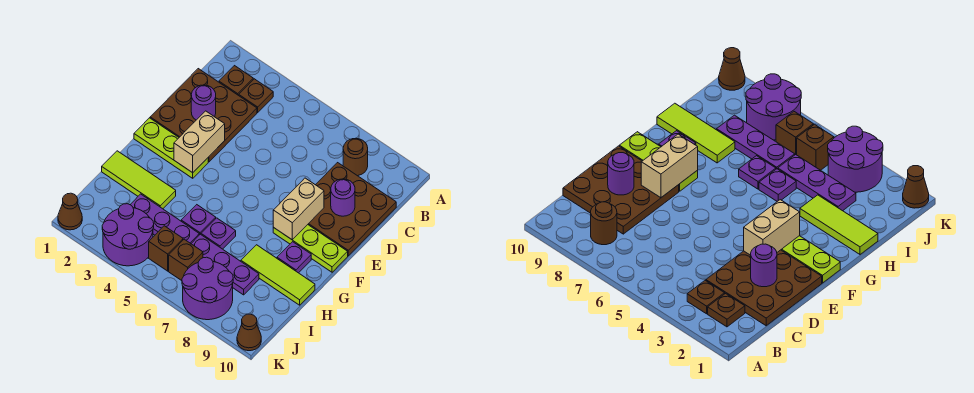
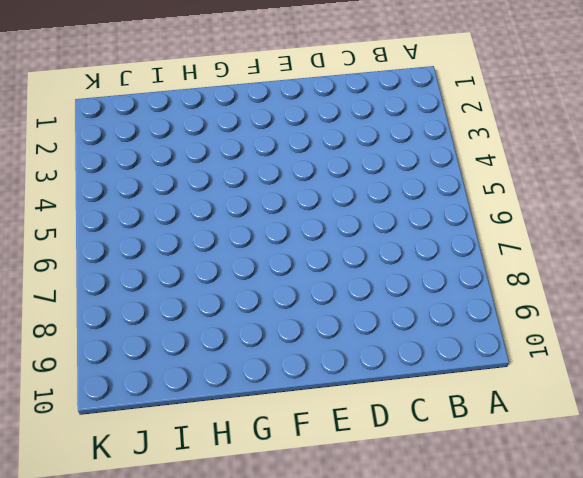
none -> brown 1x1 plate [219,66,253,95]
none -> brown 1x1 plate [239,79,273,112]
none -> brown 1x1 round brick [343,138,368,176]

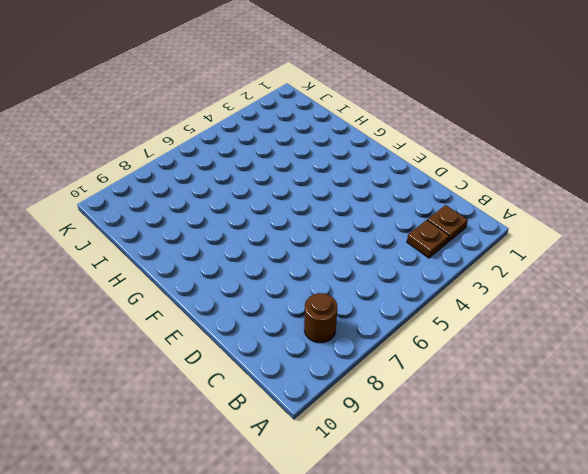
none -> brown 3x3 plate [150,69,257,162]
none -> brown 3x3 plate [308,163,396,256]
none -> lime 1x3 plate [134,118,208,178]

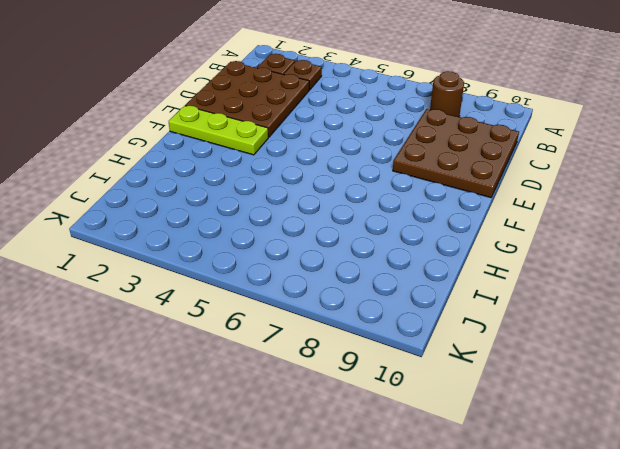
none -> lime 1x3 plate [273,225,348,272]
none -> purple 1x1 plate [277,242,311,273]
none -> lime 1x3 tile [102,151,176,209]

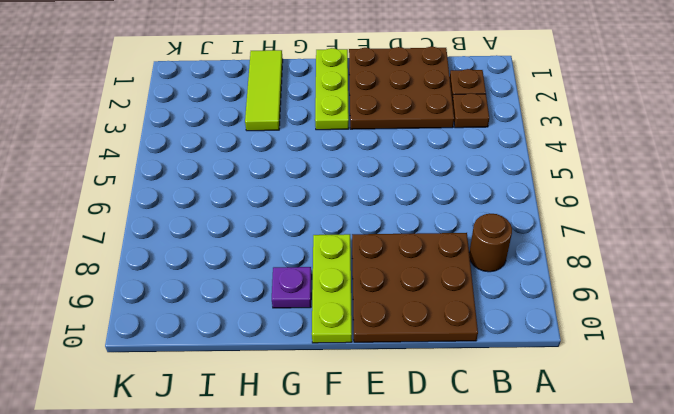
none -> purple 1x1 plate [181,205,216,235]
none -> purple 1x1 plate [201,218,236,249]
none -> lime 1x3 tile [241,245,315,305]

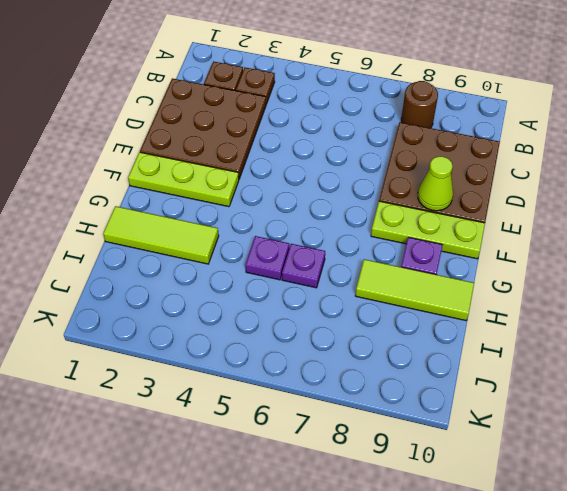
lime 1x1 cone [418,157,453,211] -> none
none -> purple 1x3 plate [130,194,199,243]
none -> purple 1x3 plate [191,234,259,295]
none -> purple 2x2 round brick [102,204,154,266]

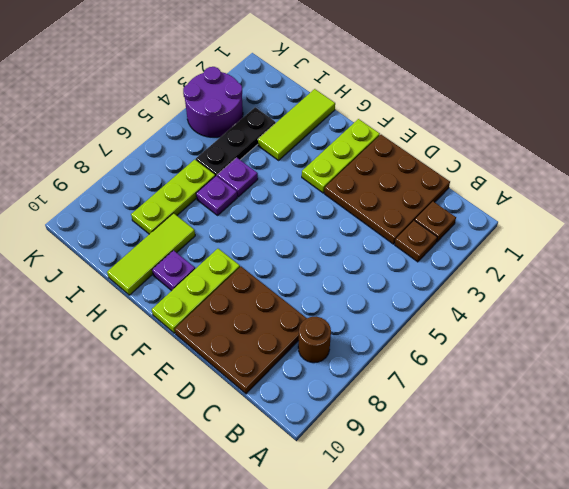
black 1x3 plate [196,107,276,176] -> purple 1x3 plate [130,194,199,243]
lime 1x3 plate [131,159,215,234] -> purple 1x3 plate [191,234,259,295]
none -> brown 1x1 brick [149,226,183,271]
none -> brown 1x1 brick [169,239,203,281]
none -> purple 2x2 round brick [182,257,233,320]

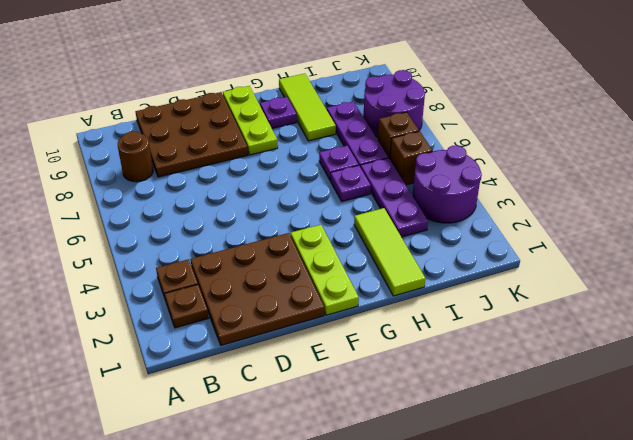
none -> brown 1x1 cone [58,193,82,230]
none -> brown 1x1 cone [237,314,261,351]
none -> purple 1x1 round brick [191,85,216,120]

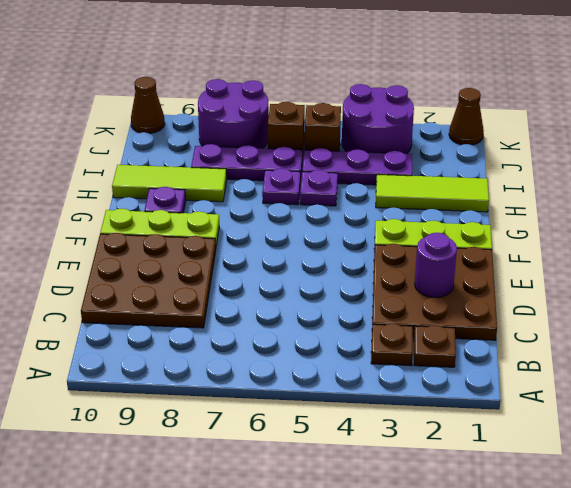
none -> brown 1x1 round brick [343,138,368,176]
none -> purple 1x1 round brick [331,179,355,216]
none -> tan 1x2 brick [174,111,225,173]

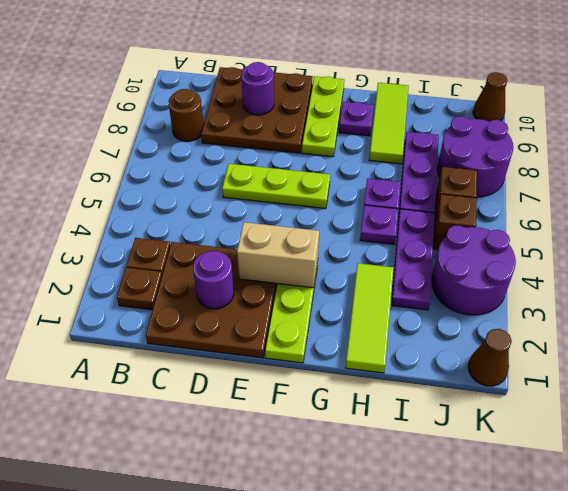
lime 1x3 plate [222,164,330,209] -> none
none -> tan 1x2 brick [273,178,324,240]

